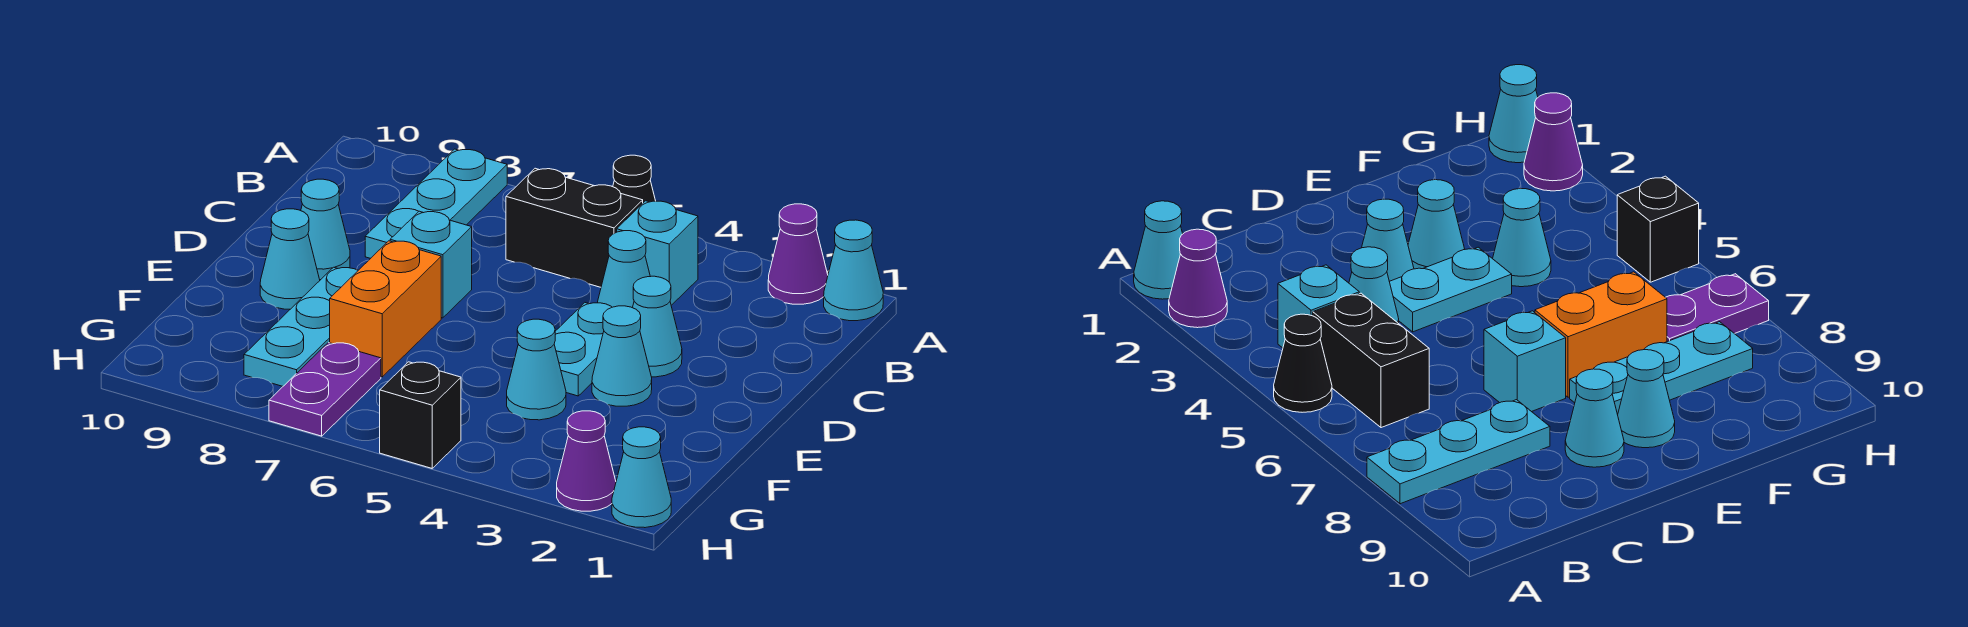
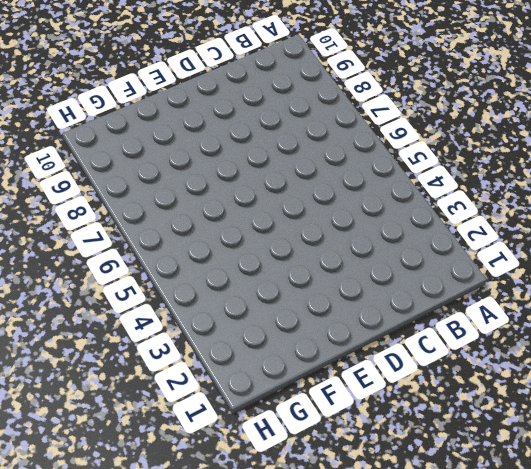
none -> cyan 1x1 cone [824,220,883,321]
none -> purple 1x1 cone [768,204,828,304]
none -> black 1x1 cone [613,155,655,203]

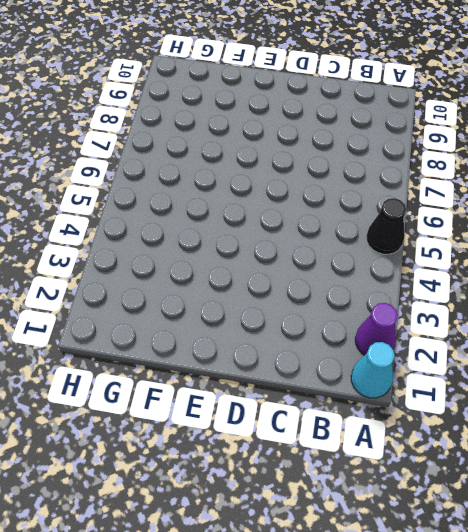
none -> cyan 1x3 plate [365,149,507,258]
none -> cyan 1x1 brick [617,201,698,305]
none -> black 1x2 brick [506,168,643,287]

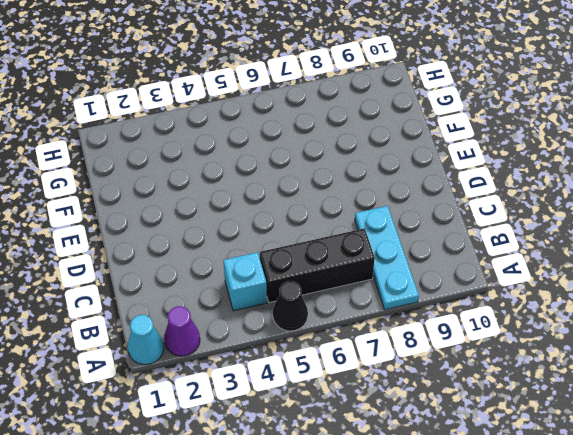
black 1x3 brick [260,228,375,303] -> black 1x2 brick [506,168,643,287]
none -> cyan 1x1 cone [598,231,650,308]
none -> cyan 1x1 cone [633,276,682,377]
none -> cyan 1x2 plate [554,303,612,396]

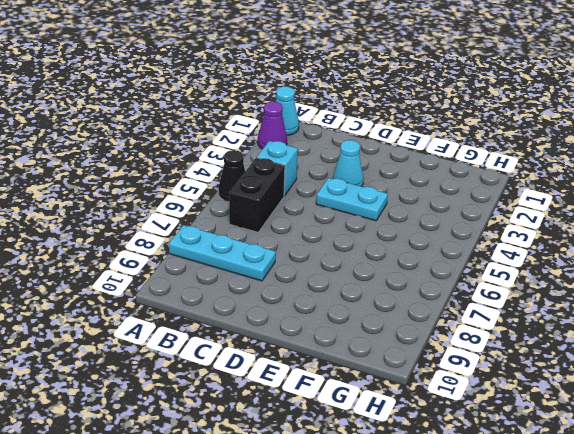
none -> cyan 1x1 cone [598,231,650,308]
none -> cyan 1x1 brick [390,211,472,318]
none -> cyan 1x1 cone [301,179,350,280]

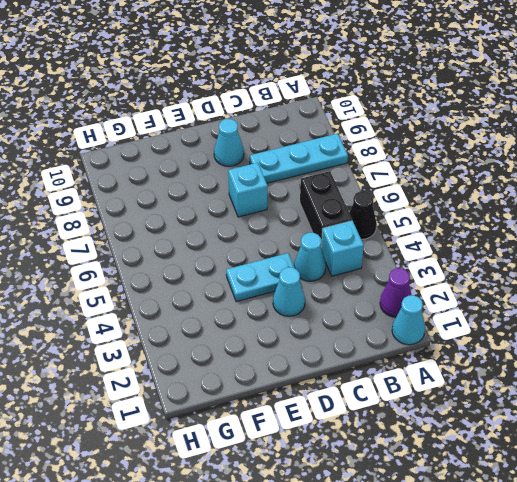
none -> cyan 1x1 cone [592,306,652,406]
none -> orange 1x2 brick [330,241,441,377]
none -> cyan 1x3 plate [244,267,358,386]

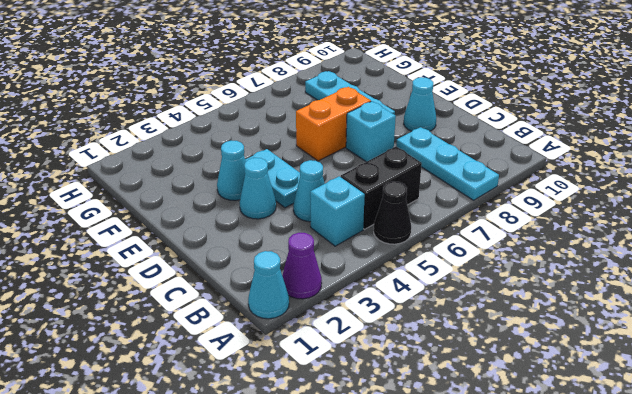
orange 1x2 brick [296,87,371,161] -> orange 1x2 brick turned to [330,241,441,377]
none -> cyan 1x1 cone [260,209,320,309]
none -> cyan 1x1 cone [507,319,566,420]
none -> purple 1x2 plate [269,343,381,436]

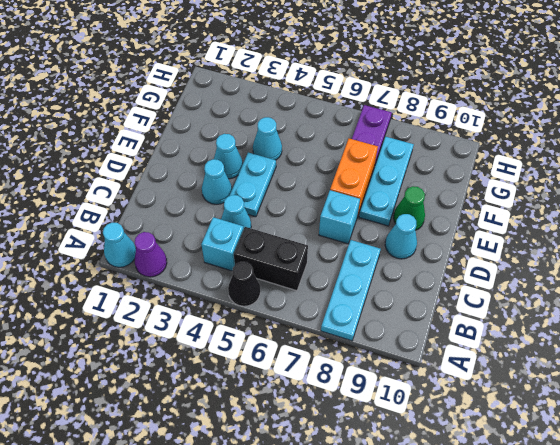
green 1x1 cone [394,186,425,230] -> cyan 1x1 cone [260,209,320,309]
none -> cyan 1x1 cone [612,427,671,528]
none -> purple 1x1 cone [557,411,616,511]
none -> black 1x1 brick [380,362,461,468]

